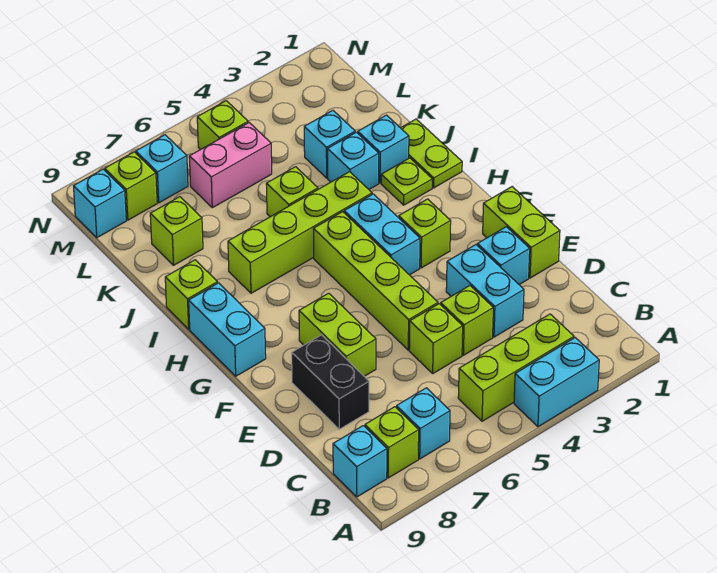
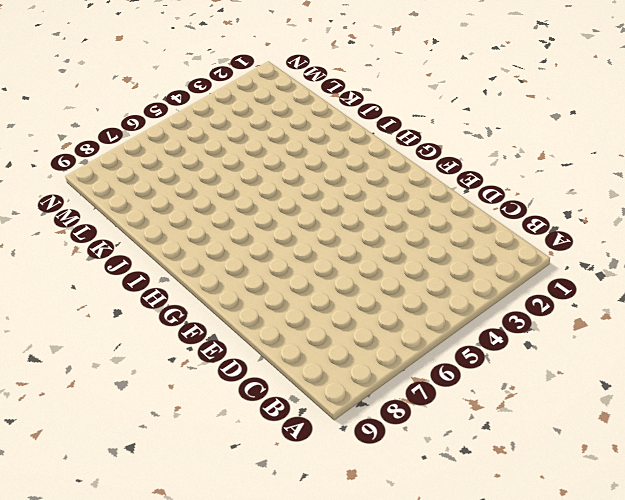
none -> cyan 1x2 brick [514,338,599,427]
none -> lime 1x3 brick [458,314,574,421]
none -> cyan 1x1 brick [396,388,450,459]
none -> lime 1x1 brick [365,407,419,478]

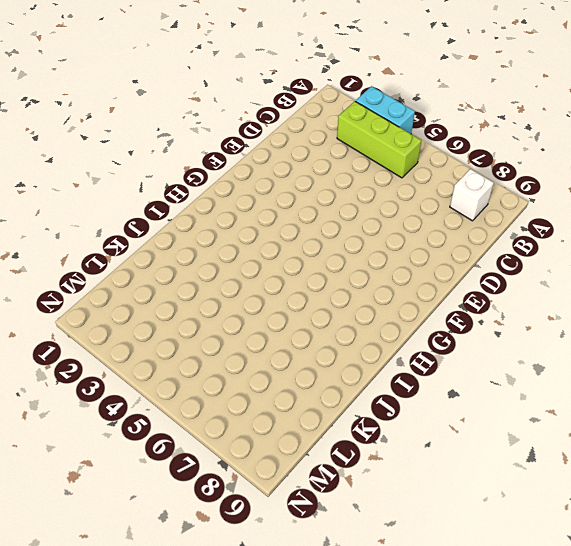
white 1x1 brick [450,169,494,221] -> lime 1x1 brick [365,407,419,478]
none -> cyan 1x1 brick [396,388,450,459]
none -> cyan 1x1 brick [333,426,387,497]
none -> cyan 1x2 brick [446,245,524,337]
none -> lime 1x1 brick [441,286,493,355]

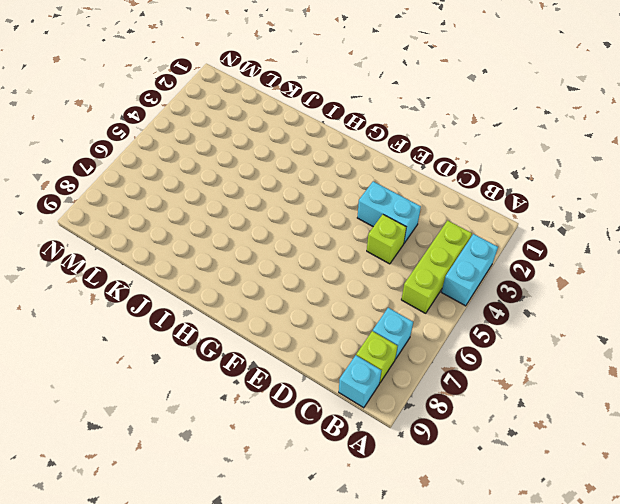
none -> lime 1x1 brick [409,304,463,373]
none -> black 1x2 brick [292,335,369,429]
none -> lime 1x2 brick [483,187,560,278]
none -> cyan 1x1 brick [477,227,530,284]

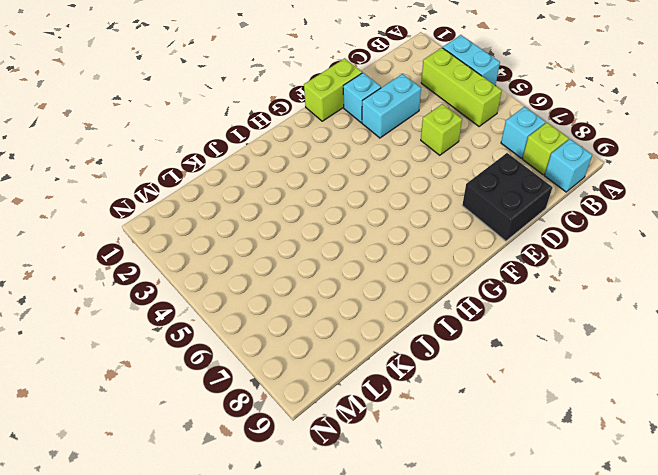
black 2x2 brick [462,153,552,241] -> black 1x2 brick [292,335,369,429]
none -> lime 1x1 brick [441,286,493,355]
none -> lime 1x4 brick [314,212,438,350]
none -> lime 1x2 brick [299,293,376,376]
none -> lime 1x1 brick [399,199,451,268]

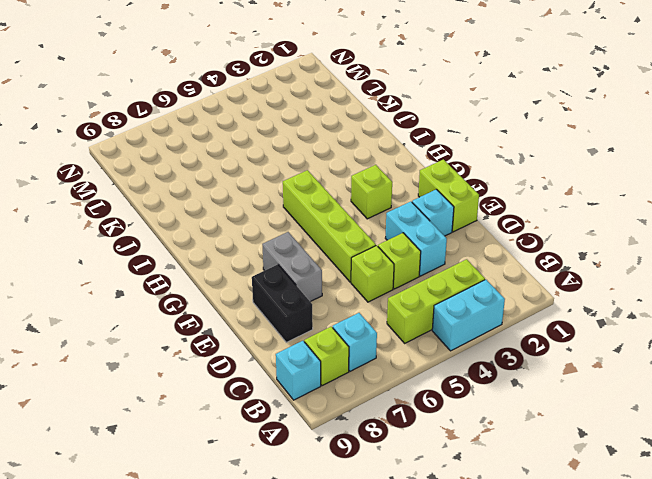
grey 1x2 brick [262,232,322,302] -> lime 1x2 brick [299,293,376,376]
none -> cyan 1x2 brick [344,194,420,275]
none -> cyan 1x2 brick [189,283,266,376]
none -> lime 1x2 plate [401,119,462,188]
none -> lime 1x1 plate [381,158,432,205]

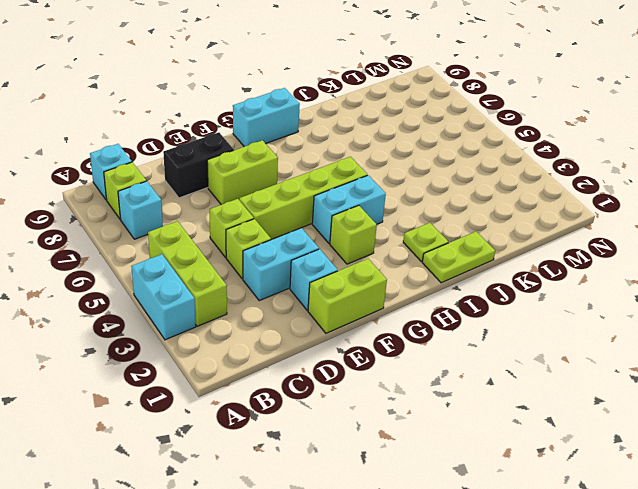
none -> lime 1x4 brick [228,172,372,293]
none -> lime 1x1 brick [165,260,218,329]
none -> cyan 1x1 brick [358,115,409,183]
none -> cyan 1x1 brick [328,132,379,189]

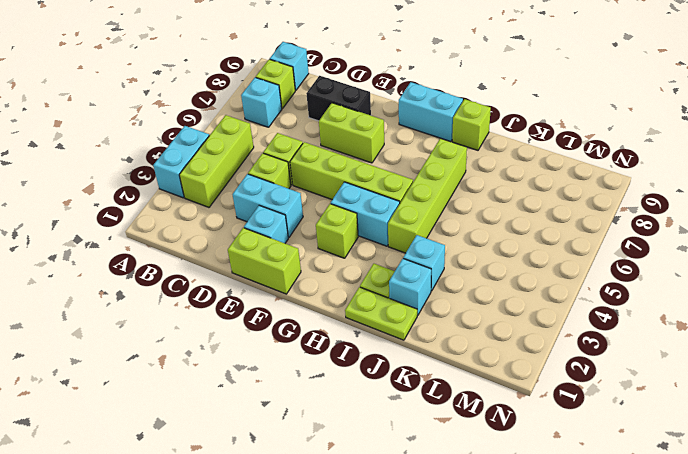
none -> lime 1x1 brick [266,167,318,217]
none -> cyan 1x1 brick [304,110,355,178]
none -> lime 1x1 brick [150,197,203,265]
none -> pink 1x2 brick [189,123,272,208]

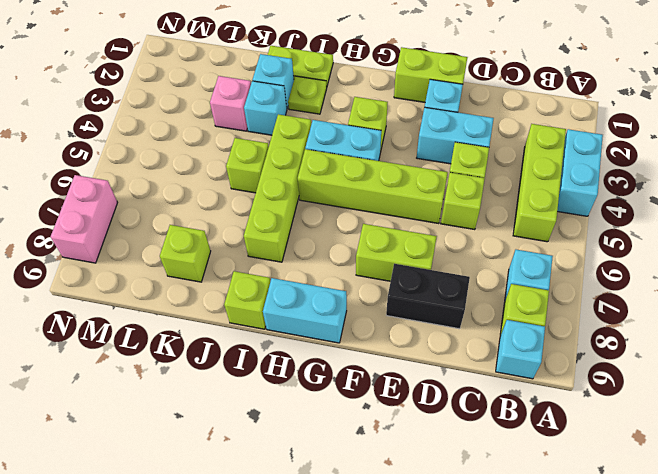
pink 1x1 brick [210,76,251,131] -> cyan 1x1 brick [304,110,355,178]
pink 1x2 brick [51,175,118,263] -> pink 1x2 brick moved to [189,123,272,208]
none -> lime 1x1 brick [197,101,248,150]
none -> cyan 1x1 brick [136,135,188,203]
none -> lime 1x1 brick [105,152,157,220]
none -> cyan 1x1 brick [74,169,126,238]

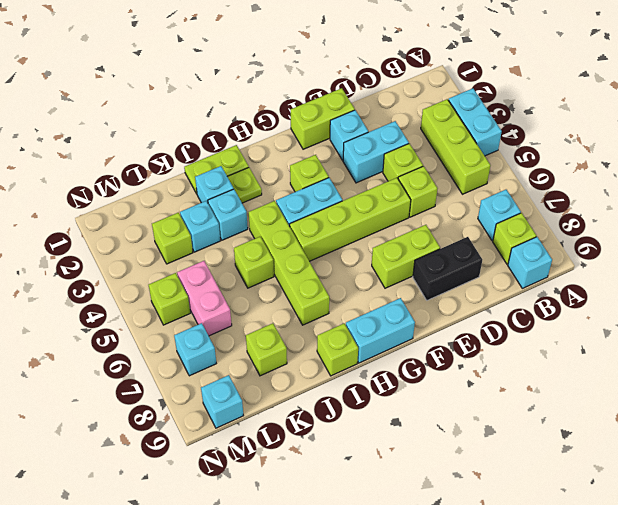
lime 1x1 brick [152,213,193,264] -> lime 1x1 brick moved to [105,152,157,220]

